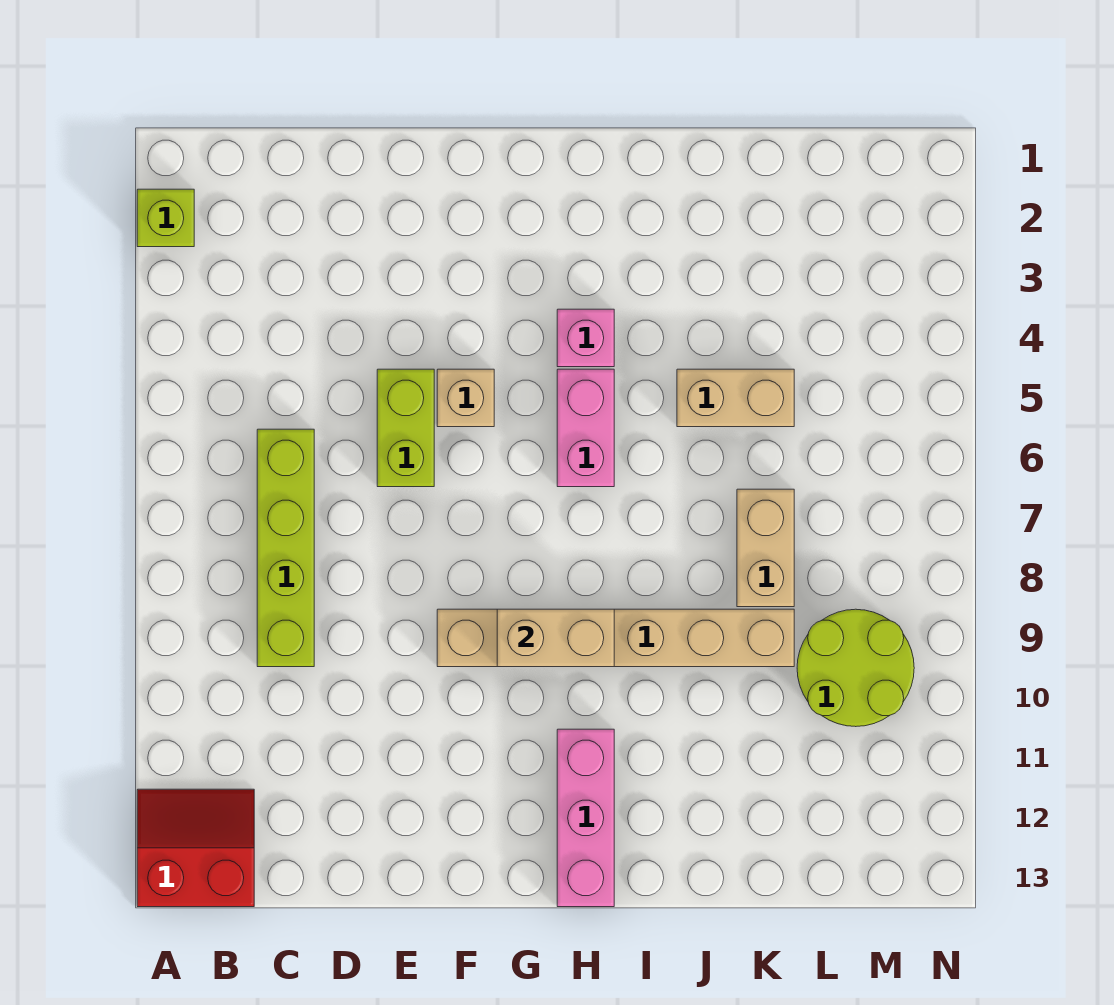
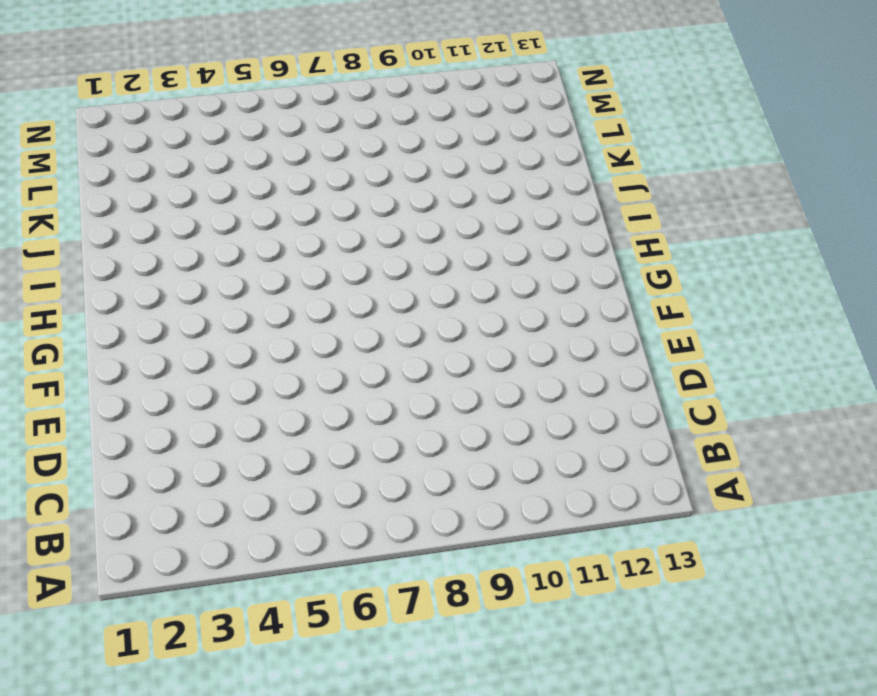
none -> lime 1x1 brick [137,189,194,247]
none -> red 2x2 slope [137,789,254,907]
none -> lime 1x4 brick [257,429,314,667]

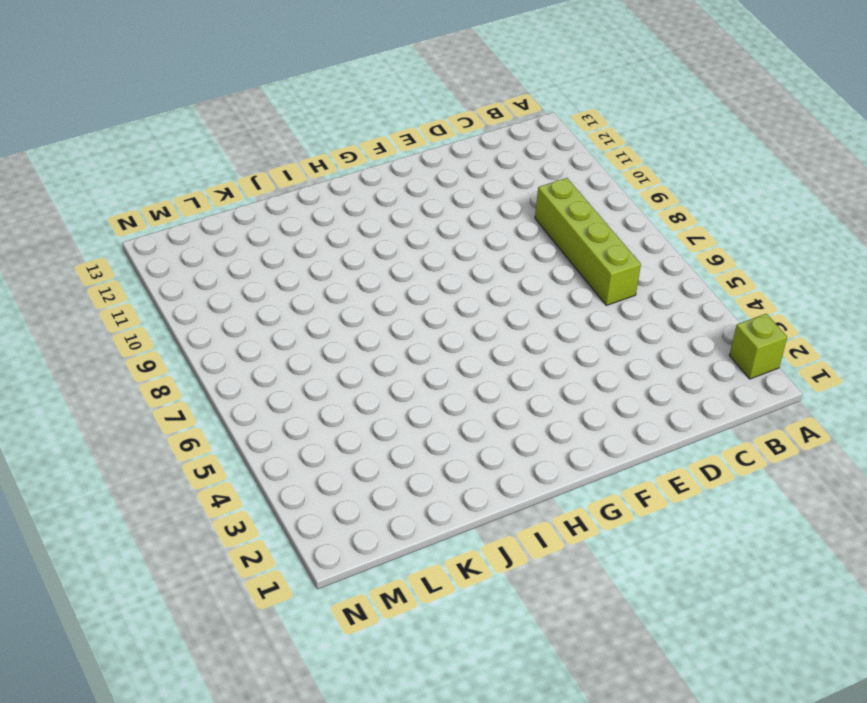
none -> red 2x2 slope [137,789,254,907]
none -> lime 1x2 brick [377,369,434,487]
none -> tan 1x1 brick [437,369,494,427]

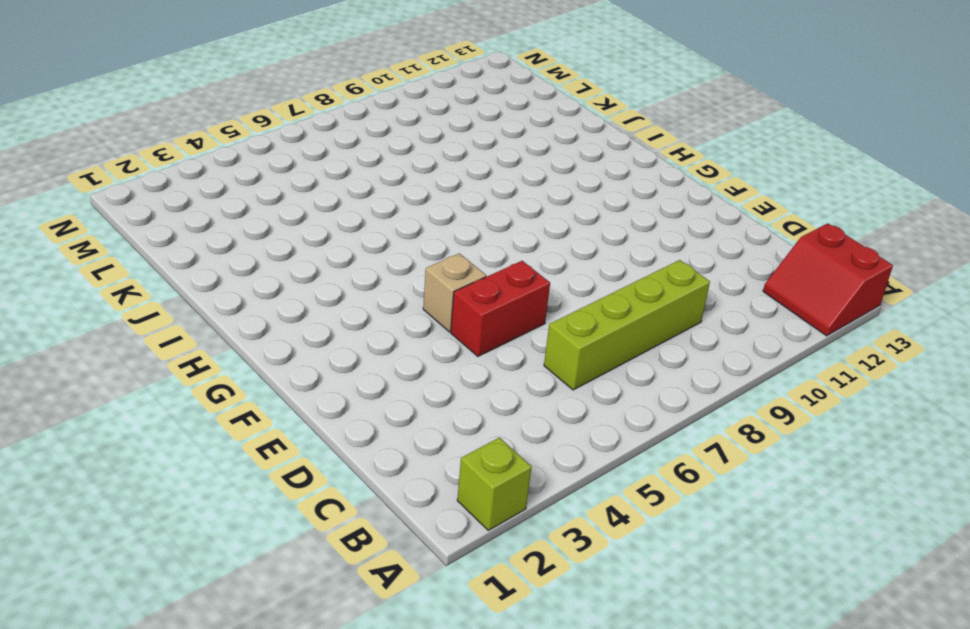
red 1x2 brick [451,261,550,356] -> lime 1x2 brick [377,369,434,487]
none -> tan 1x6 brick [437,609,794,667]
none -> pink 1x1 brick [557,309,614,367]
none -> pink 1x2 brick [557,369,614,487]

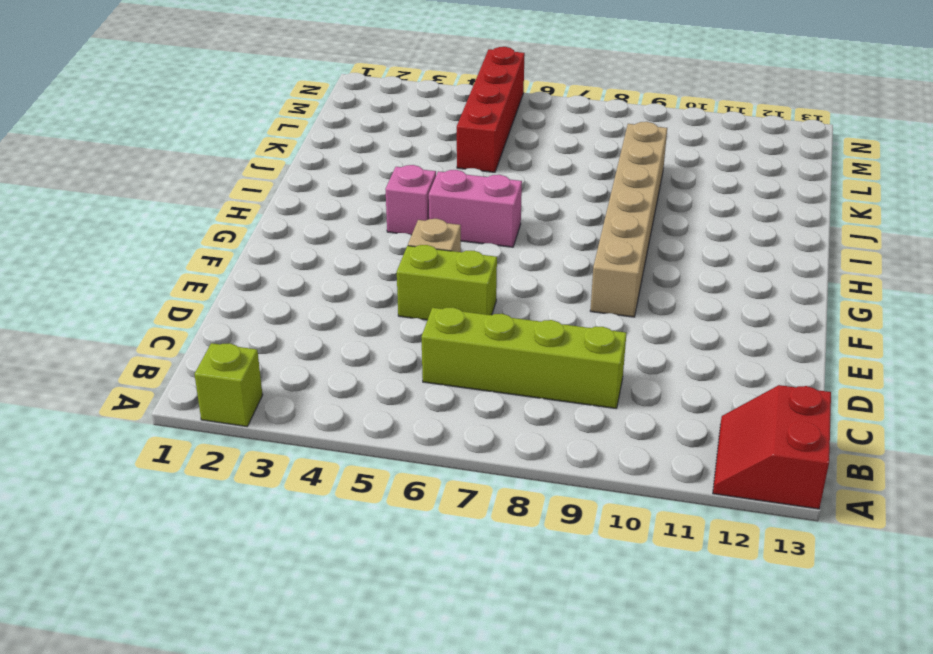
red 1x4 brick [457,47,525,172] -> tan 1x2 brick [677,369,794,427]
none -> pink 1x3 brick [557,729,614,907]
none -> tan 1x2 brick [737,489,794,607]
none -> lime 2x2 round brick [797,609,914,727]

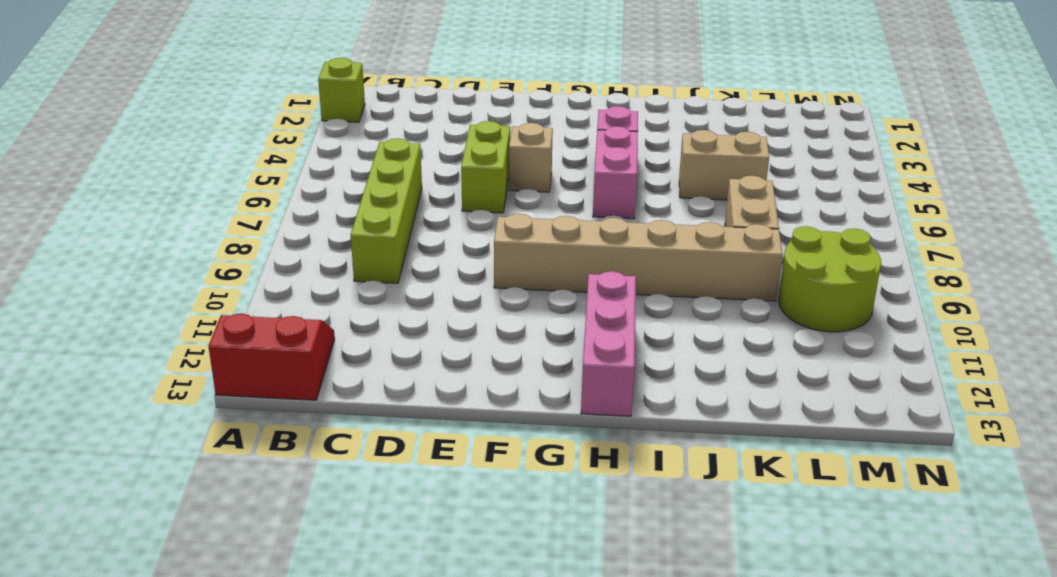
none -> tan 1x2 brick [497,609,614,667]

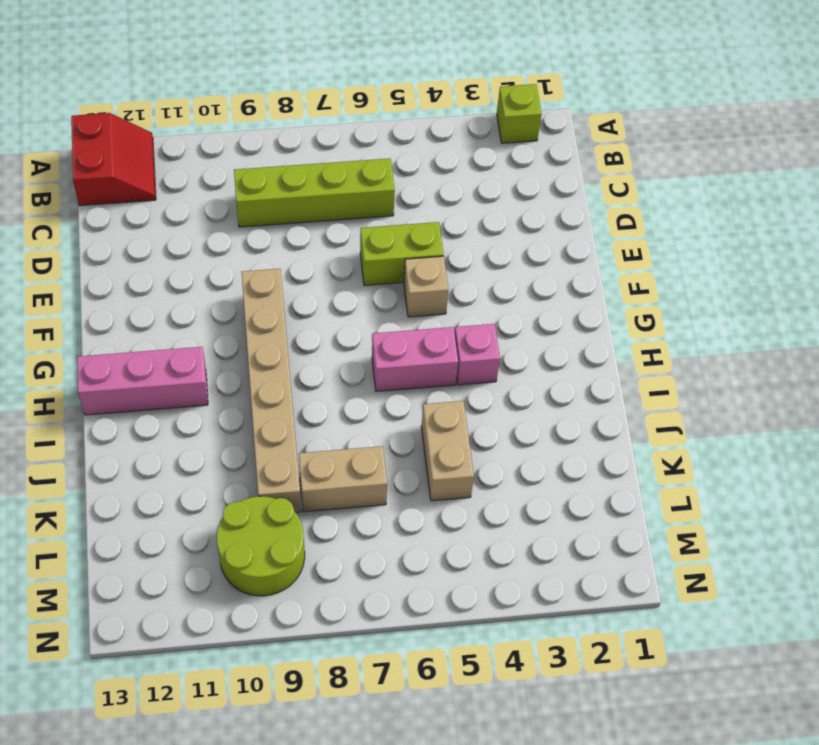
none -> tan 1x2 brick [497,609,614,667]

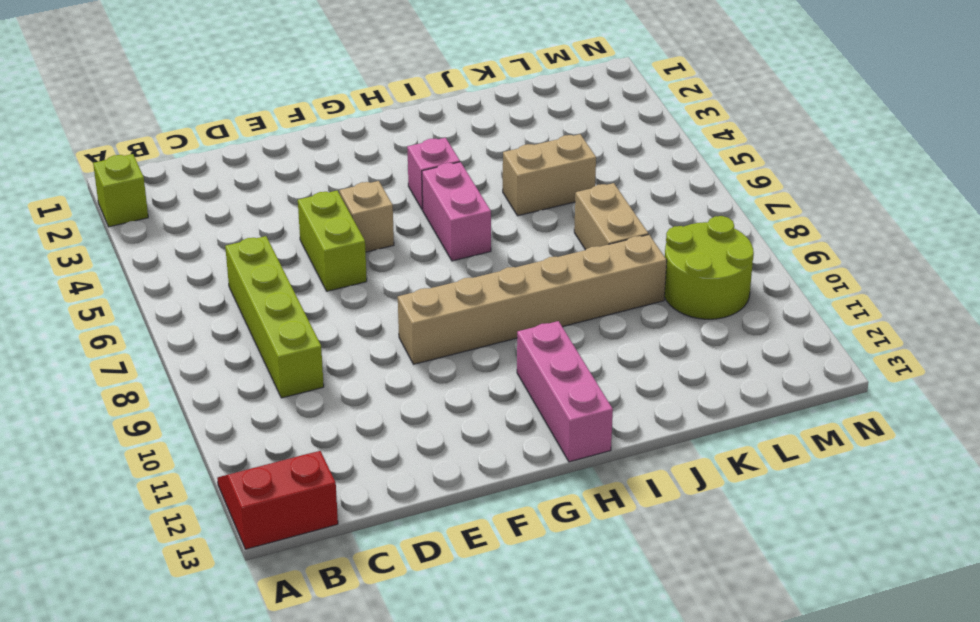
none -> tan 1x2 brick [497,609,614,667]

